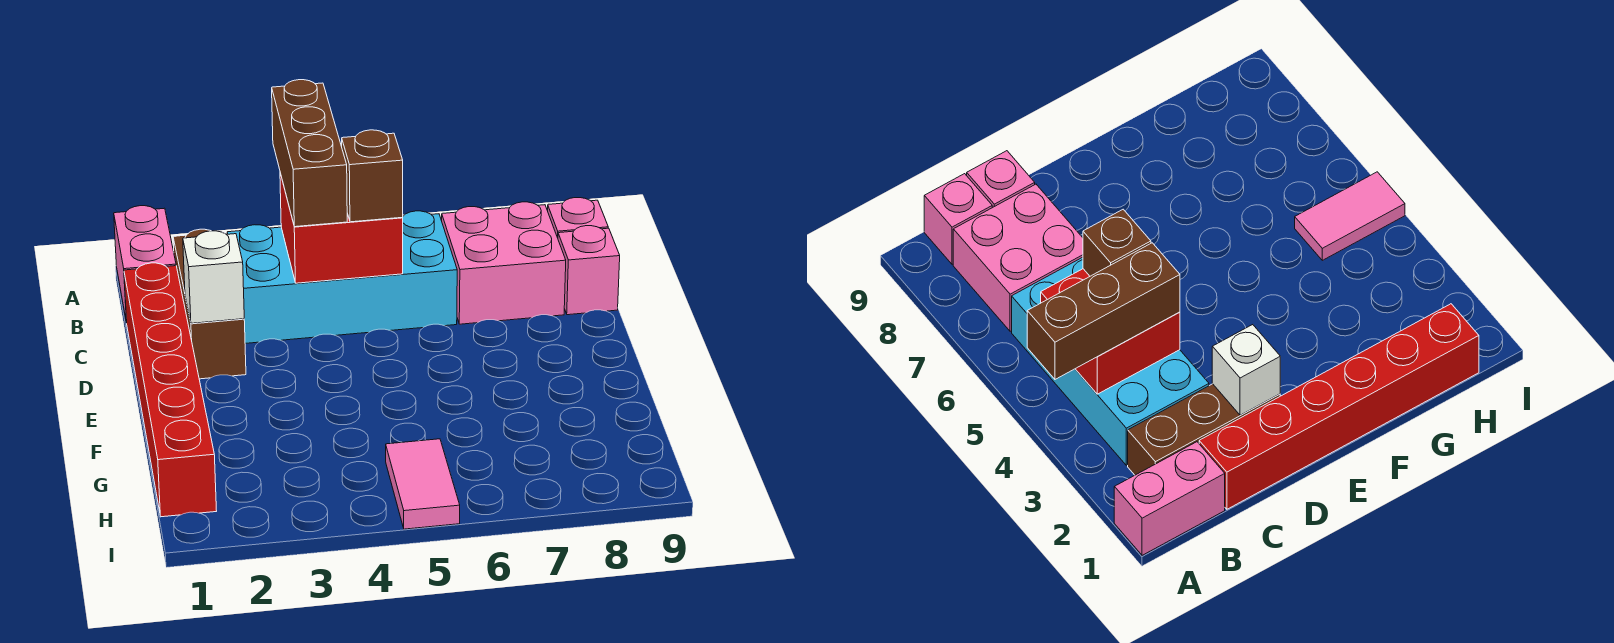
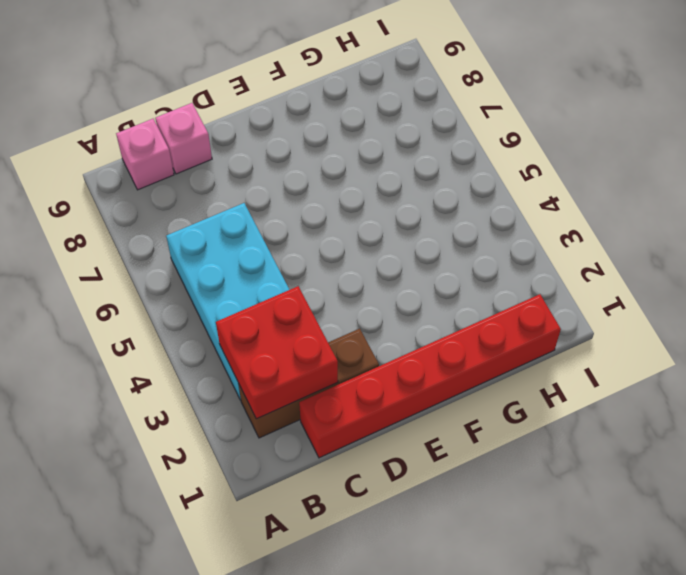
red 2x2 brick [216,286,338,419] -> red 2x2 brick moved to [280,173,403,283]
none -> pink 1x2 brick [114,206,176,323]
none -> pink 2x2 brick [442,202,566,324]
none -> pink 1x2 tile [386,439,460,529]

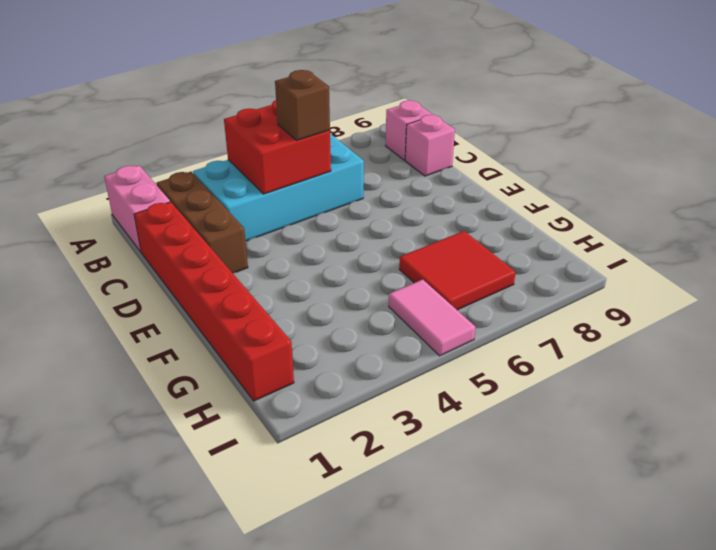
red 2x2 tile [399,231,516,310] -> none
none -> pink 2x2 brick [442,202,566,324]
none -> white 1x1 brick [183,231,244,323]
none -> brown 1x3 brick [272,80,347,227]

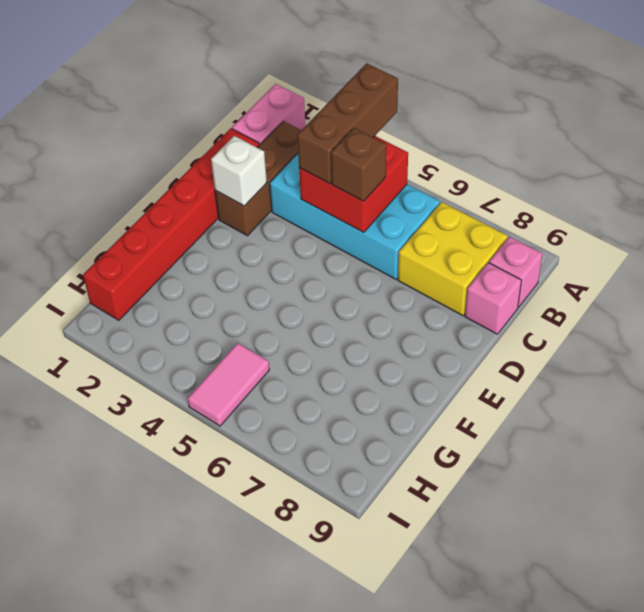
yellow 2x2 brick [398,202,508,316] -> pink 2x2 brick [442,202,566,324]

